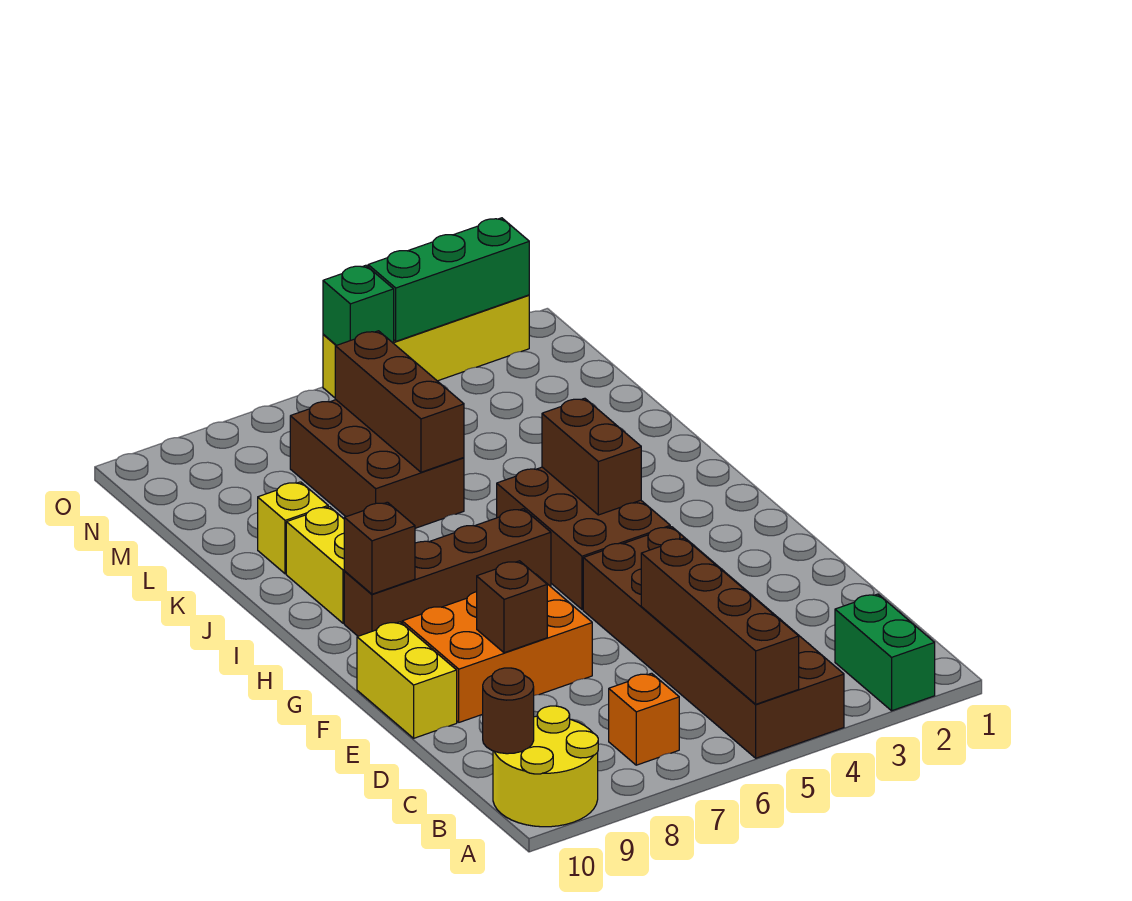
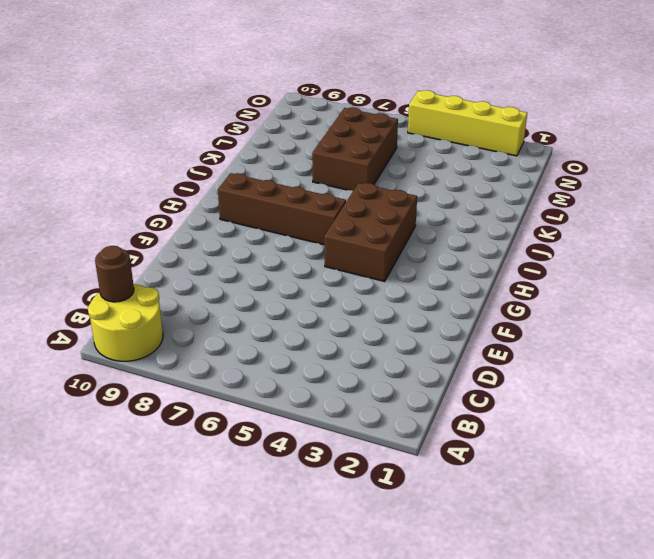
none -> green 1x2 brick [835,594,935,711]
none -> brown 2x6 brick [583,527,844,758]
none -> orange 1x1 brick [609,673,679,765]

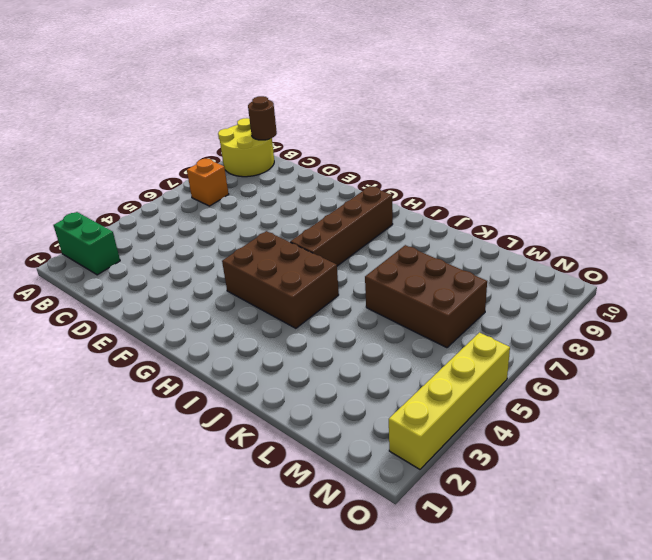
none -> brown 2x6 brick [583,527,844,758]
none -> orange 2x3 brick [402,575,592,722]
none -> yellow 1x2 brick [357,622,457,738]

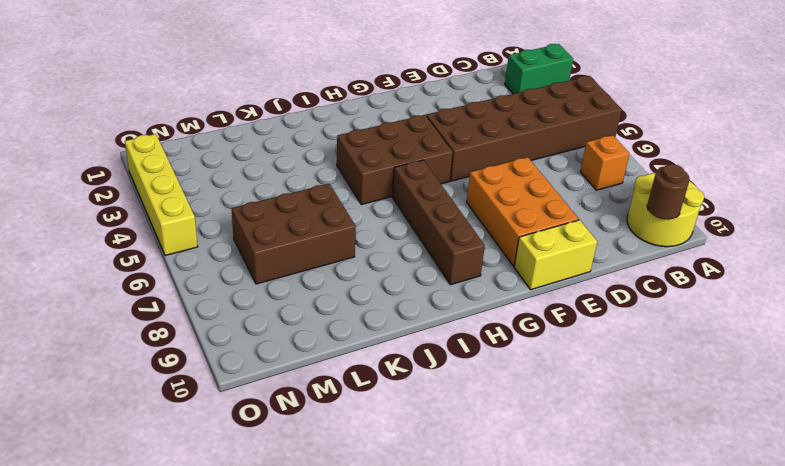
none -> yellow 1x2 brick [286,507,345,623]
none -> yellow 1x1 brick [258,482,328,574]
none -> brown 1x4 brick [641,538,799,704]

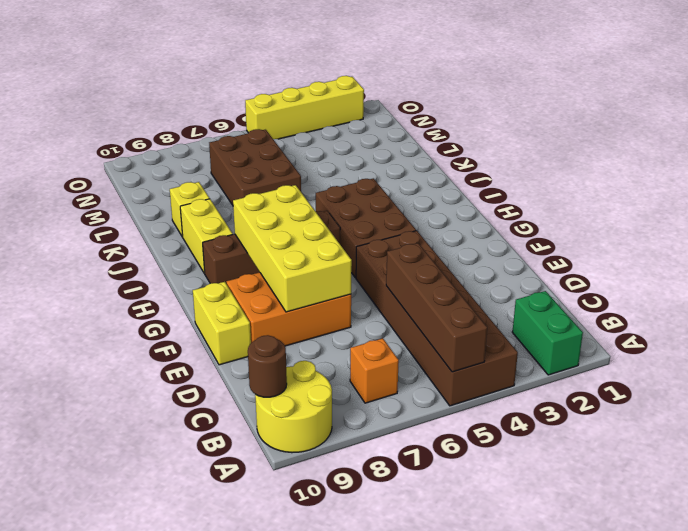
yellow 2x4 brick [233,185,352,312] -> brown 1x1 brick [477,561,547,653]
none -> brown 1x2 brick [542,398,641,515]
none -> brown 1x1 brick [344,502,415,594]
none -> brown 1x3 brick [335,331,464,472]

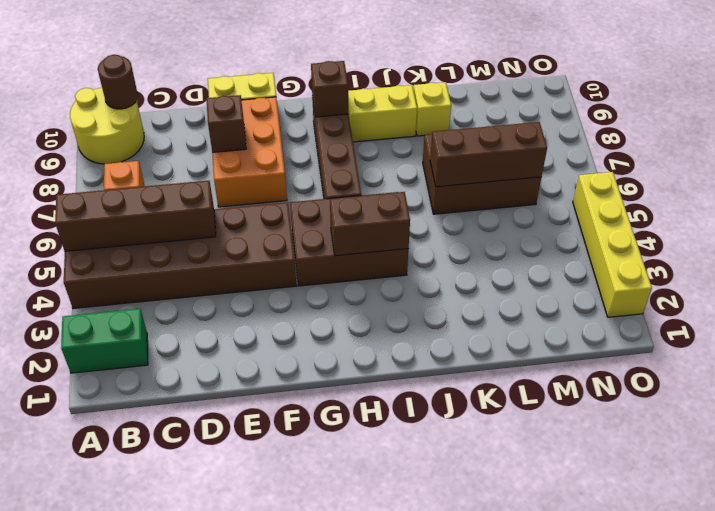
none -> green 1x3 brick [368,218,529,341]
none -> green 1x1 brick [323,265,394,345]

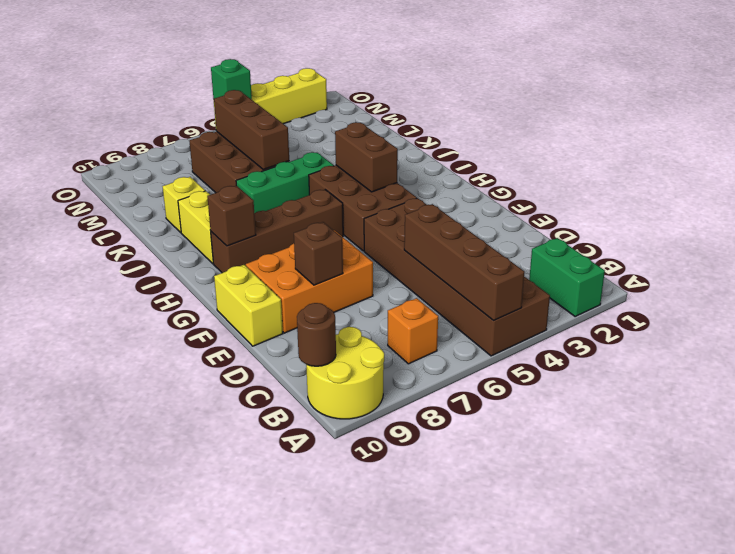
green 1x3 brick [236,152,334,213] -> green 1x3 brick moved to [368,218,529,341]

